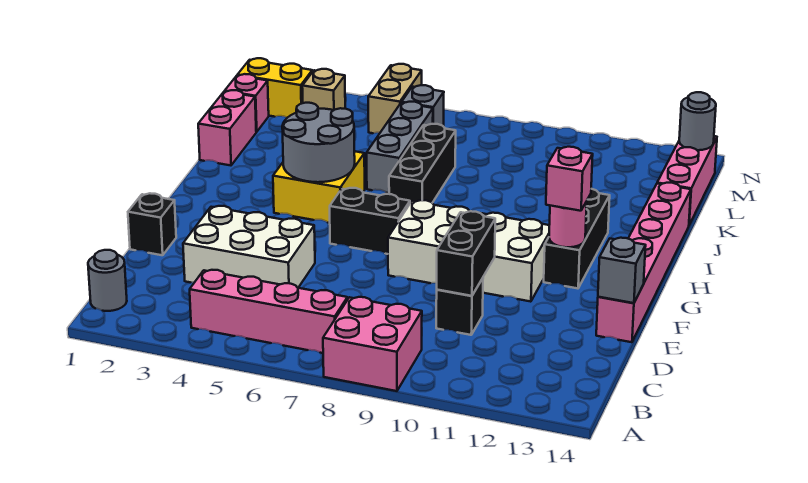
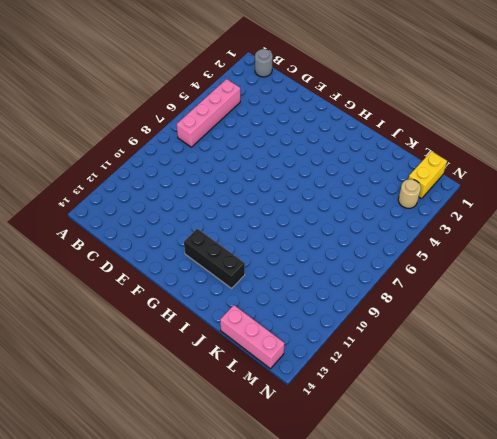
tan 1x1 round brick [398,179,421,208] -> tan 1x1 brick [302,69,345,110]
none -> pink 2x2 brick [323,297,422,391]
none -> white 2x3 brick [183,206,315,288]
none -> black 1x1 brick [436,278,483,335]

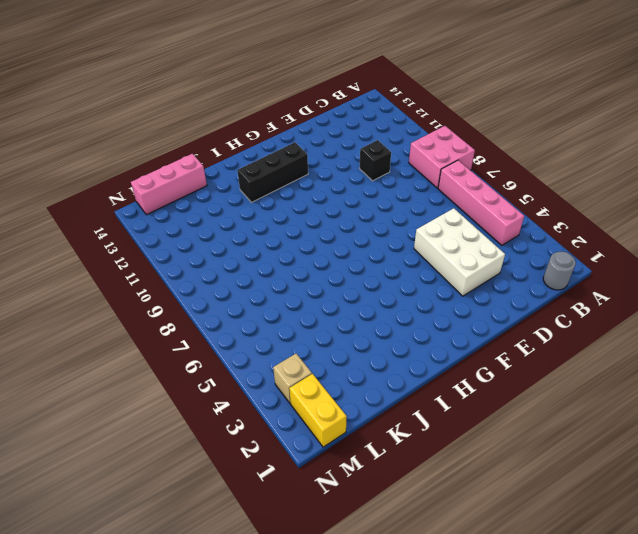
none -> black 1x1 brick [128,193,176,255]
none -> pink 1x6 brick [596,183,691,342]
none -> white 2x4 brick [388,200,549,302]

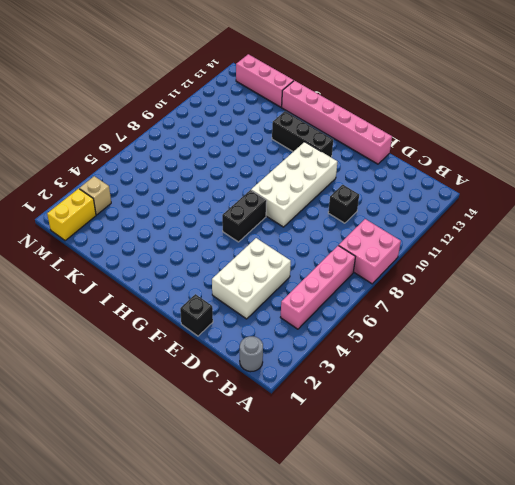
none -> yellow 2x2 brick [273,151,365,223]
none -> black 1x3 brick [389,124,456,203]
none -> pink 1x2 brick [198,90,256,165]

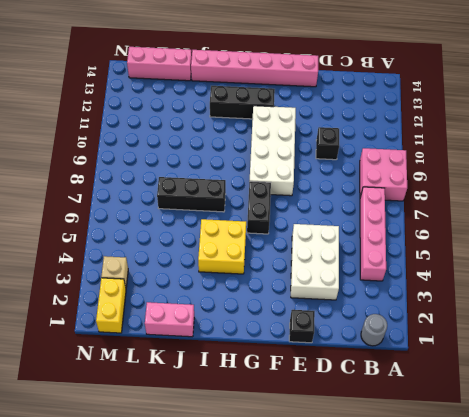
none -> grey 1x3 brick [367,102,433,193]
none -> pink 1x1 brick [225,74,269,132]
none -> tan 1x2 brick [368,64,422,133]

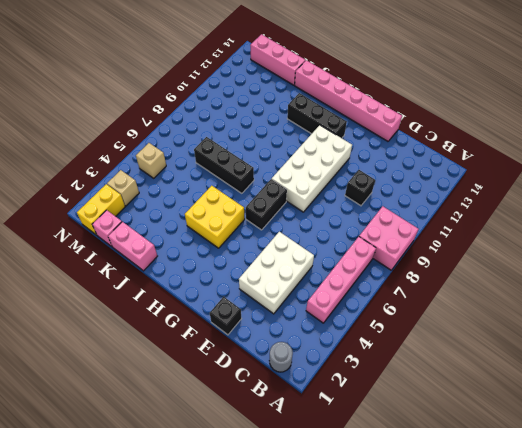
tan 1x1 brick [136,143,166,178] -> tan 1x2 brick [368,64,422,133]
none -> grey 1x3 brick [367,102,433,193]
none -> grey 1x1 brick [402,85,444,127]
none -> black 1x2 brick [437,211,495,296]

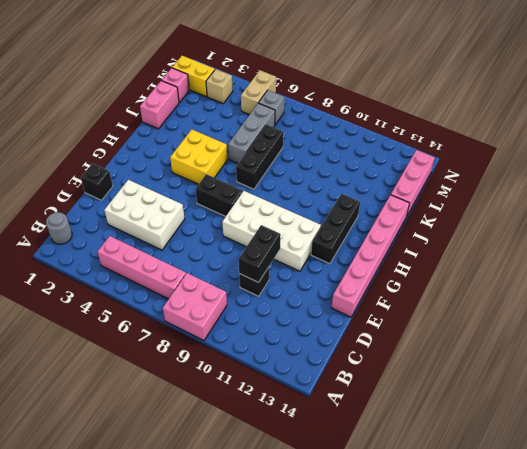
none -> grey 1x1 brick [598,238,646,303]
none -> pink 1x1 round brick [549,202,587,247]
none -> grey 2x2 round brick [282,103,355,182]

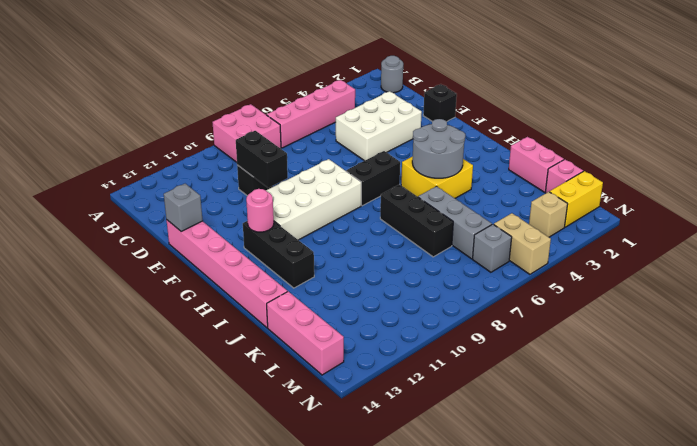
none -> grey 1x1 round brick [679,92,716,150]
none -> pink 1x1 brick [546,147,593,211]

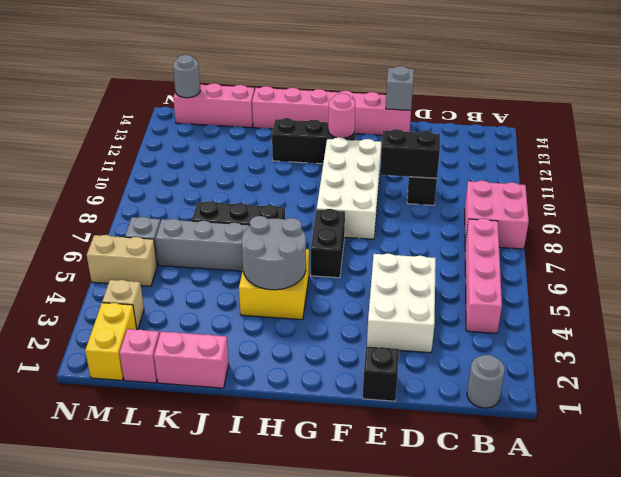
none -> pink 1x1 brick [546,147,593,211]

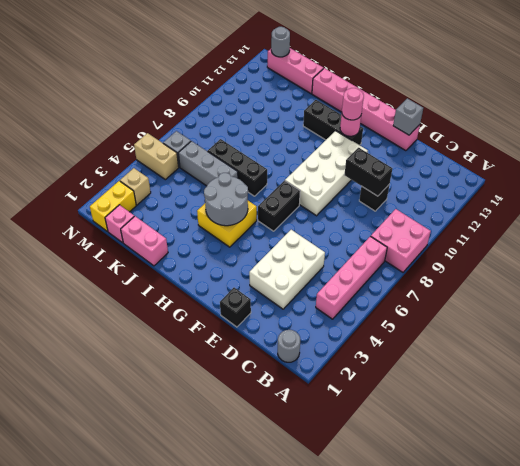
pink 1x1 round brick [342,88,364,120] -> pink 1x1 brick [546,147,593,211]

